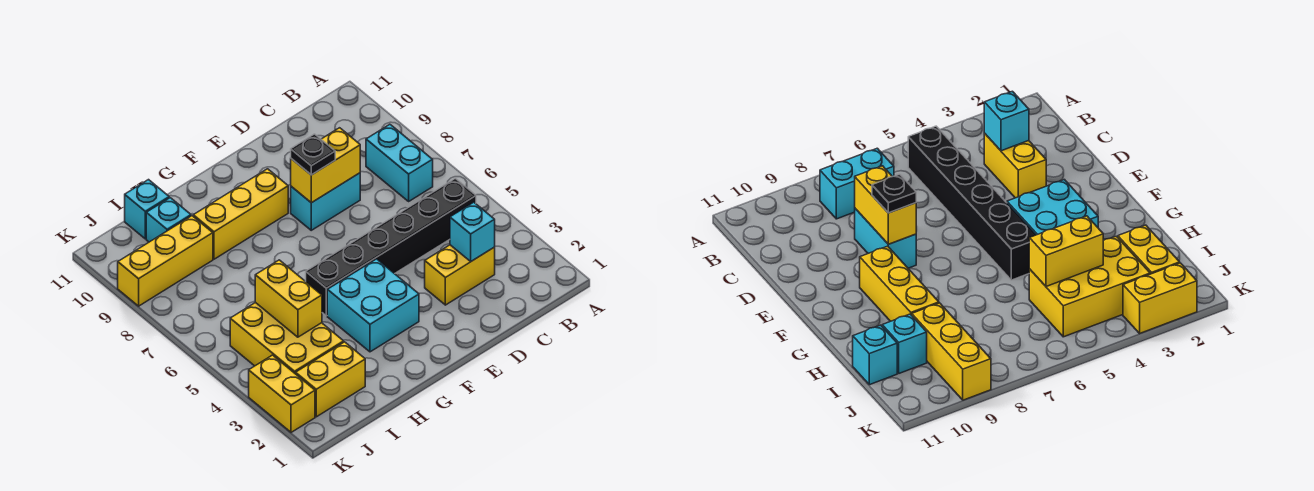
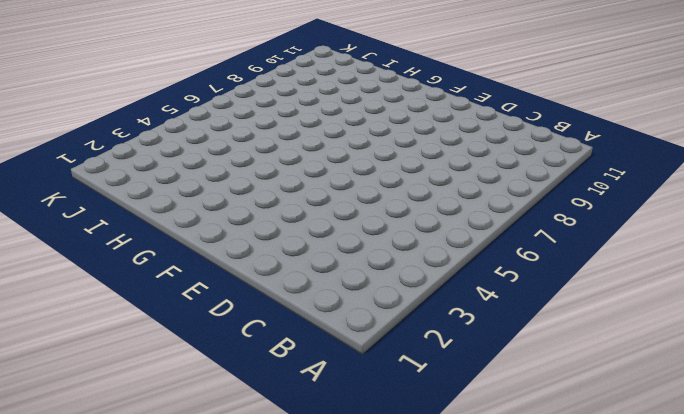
none -> black 1x6 brick [306,178,476,316]
none -> cyan 1x2 brick [366,124,433,201]
none -> yellow 1x2 brick [425,245,495,305]

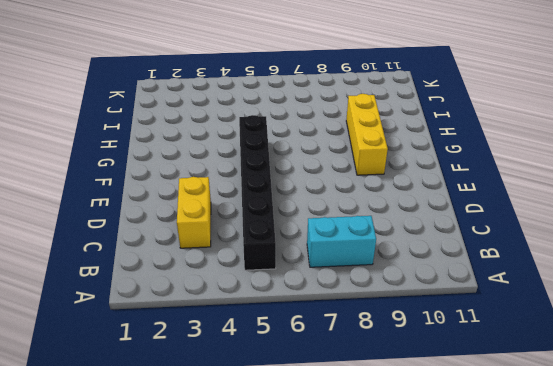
none -> cyan 1x2 brick [291,173,360,230]
none -> cyan 2x2 brick [327,259,419,352]
none -> yellow 1x2 brick [296,342,365,417]

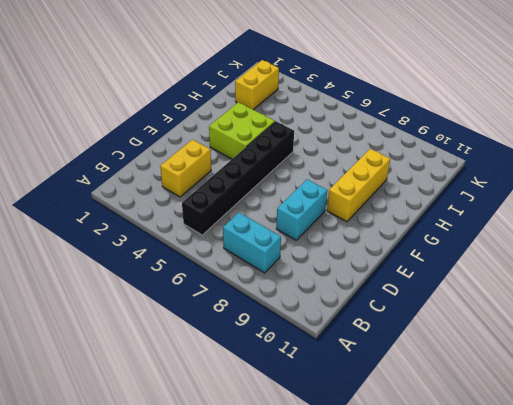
lime 2x2 brick [209,102,275,159] -> cyan 2x2 brick [327,259,419,352]
none -> yellow 2x3 brick [230,302,344,374]
none -> yellow 1x3 brick [118,216,213,306]
none -> cyan 1x1 brick [146,198,191,242]

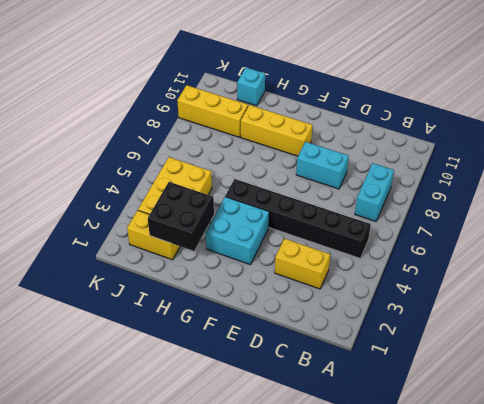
black 2x2 brick [148,182,214,251] -> none
none -> cyan 1x1 brick [146,198,191,242]
none -> yellow 1x2 brick [249,355,315,432]
none -> cyan 1x1 brick [450,202,495,261]

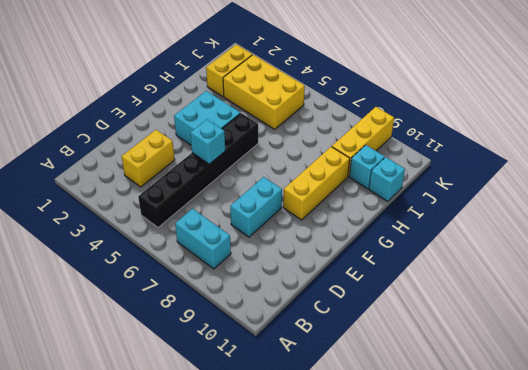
cyan 1x1 brick [190,120,225,164] -> cyan 1x1 brick moved to [450,202,495,261]
none -> yellow 1x2 brick [249,355,315,432]
none -> yellow 1x2 brick [291,128,360,203]
none -> yellow 1x2 brick [255,260,322,337]

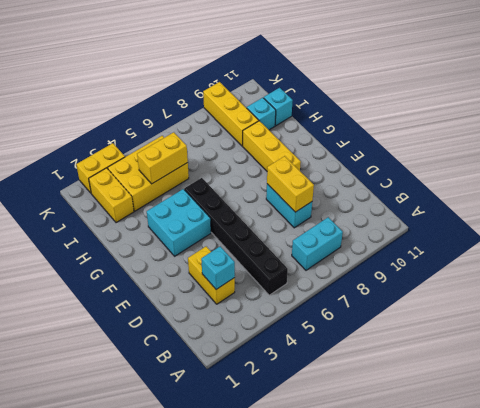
none -> black 1x1 plate [291,134,335,175]

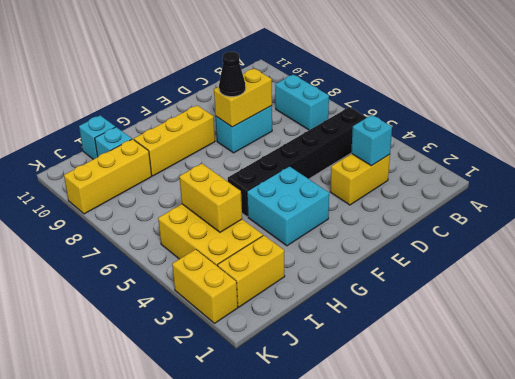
black 1x1 cone [219,52,246,97] -> black 1x1 plate [291,134,335,175]

